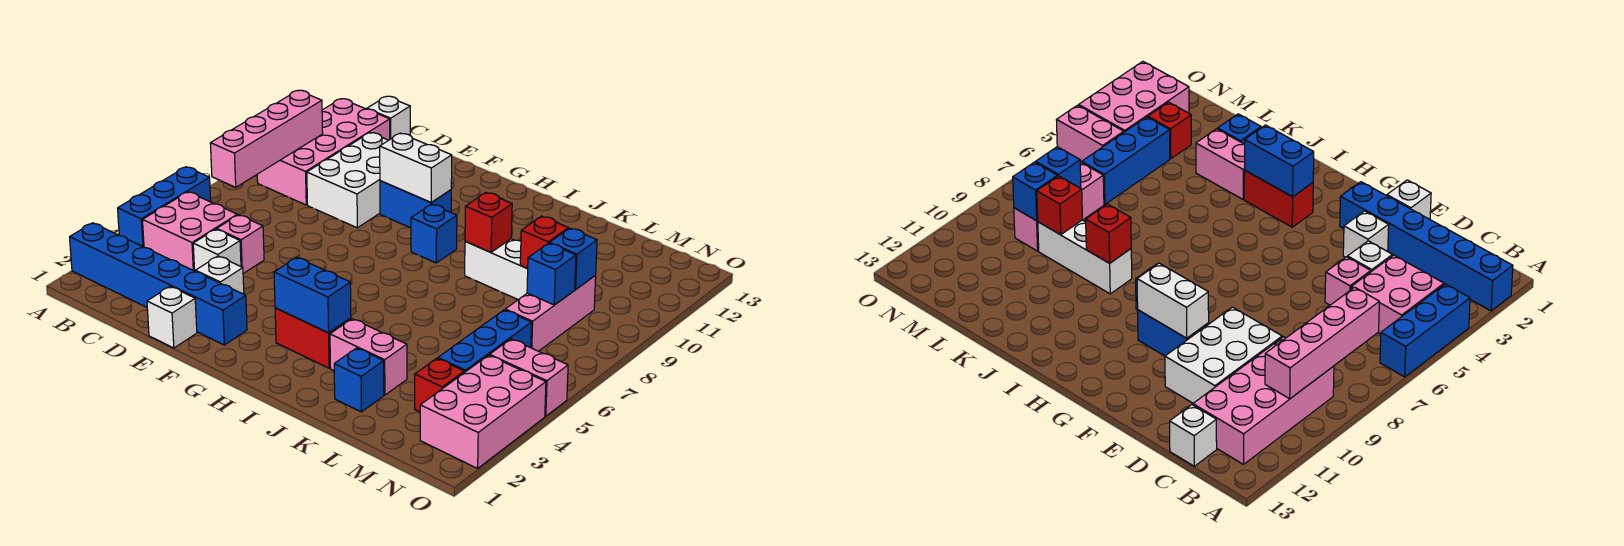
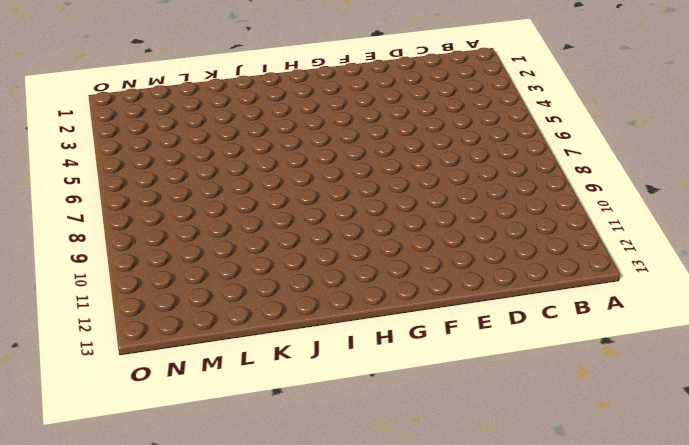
none -> blue 1x6 brick [70,223,247,345]
none -> blue 1x3 brick [118,167,211,247]
none -> pink 2x2 brick [143,192,237,271]

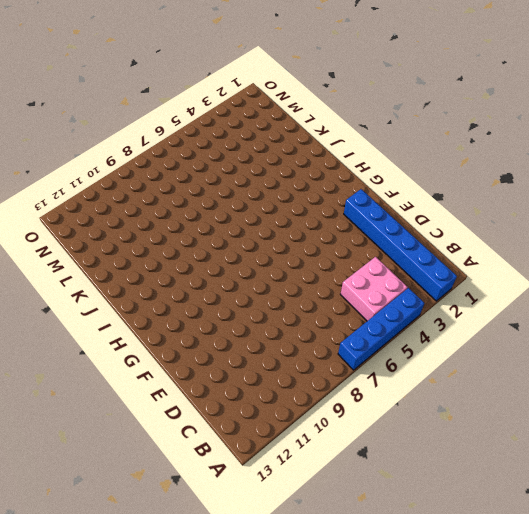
blue 1x4 brick [338,288,424,370] -> blue 1x3 brick [118,167,211,247]
none -> pink 2x4 brick [257,99,390,205]
none -> white 1x1 brick [367,96,410,139]
none -> white 1x1 brick [193,229,241,270]

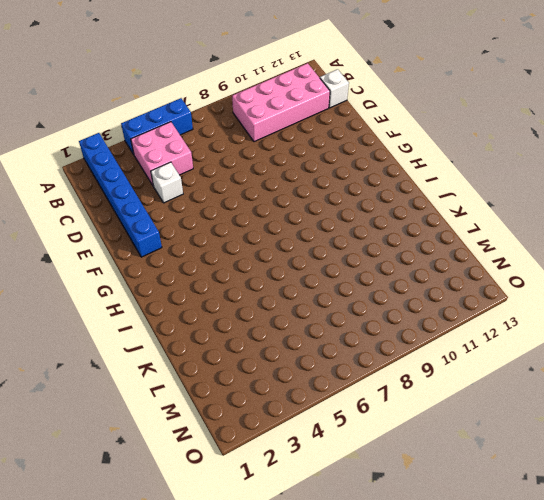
none -> pink 1x1 brick [217,215,264,273]
none -> white 2x3 brick [307,133,388,228]
none -> white 1x1 brick [147,286,197,348]

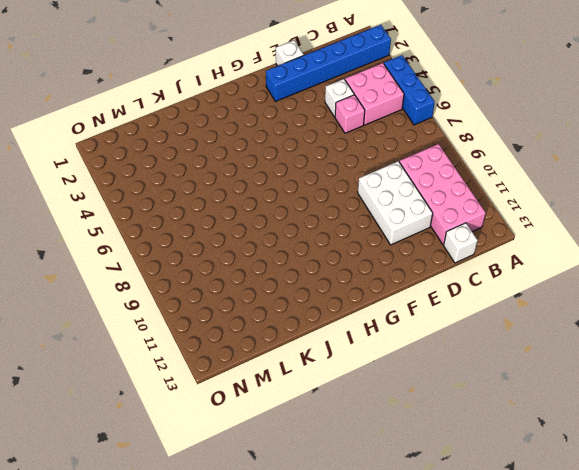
none -> white 1x1 brick [195,256,244,294]
none -> blue 1x2 brick [380,181,451,228]
none -> red 1x2 brick [275,308,351,368]

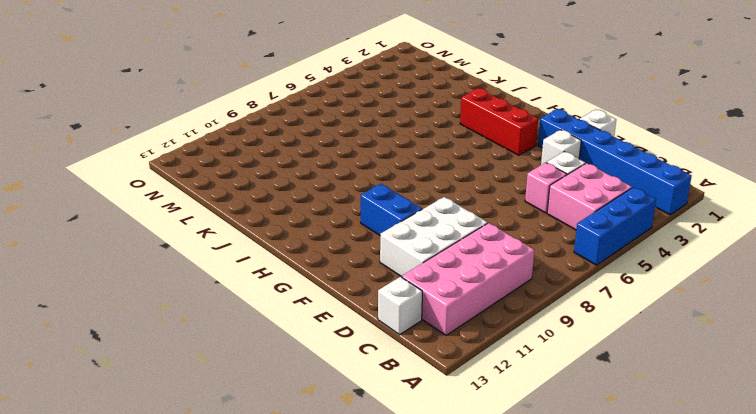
red 1x3 brick [460,88,538,155] -> red 1x2 brick [275,308,351,368]
none -> blue 1x1 brick [411,204,457,263]
none -> pink 1x2 brick [330,319,407,395]
none -> white 1x3 brick [465,239,528,300]

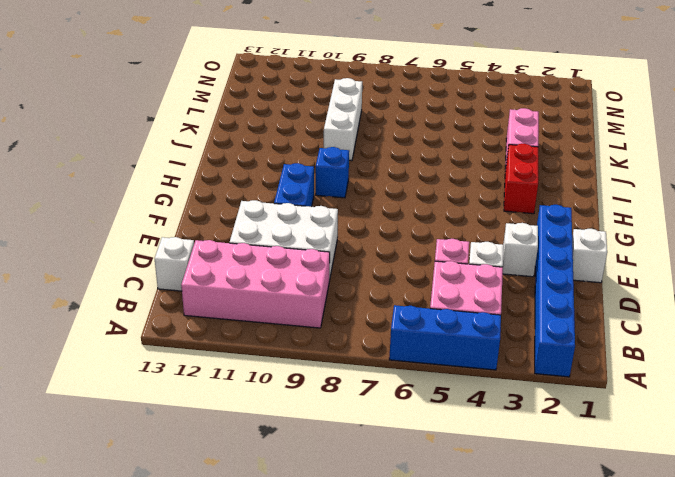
none -> blue 1x1 brick [334,348,384,412]
none -> red 1x1 brick [415,358,464,412]
none -> blue 1x3 brick [438,310,532,373]

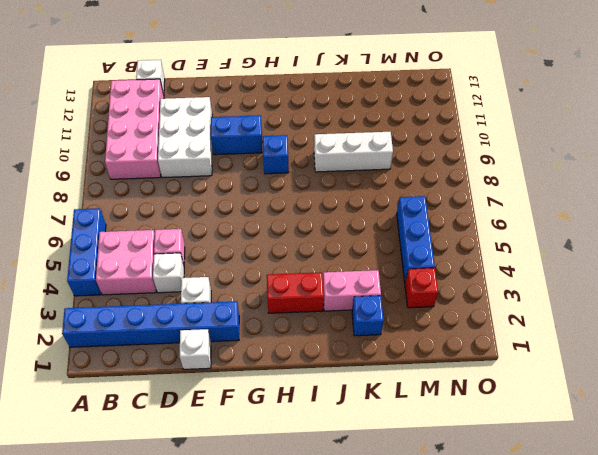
none -> pink 1x3 brick [505,276,596,351]
none -> pink 2x3 brick [420,355,546,468]
none -> pink 1x2 brick [490,339,568,416]

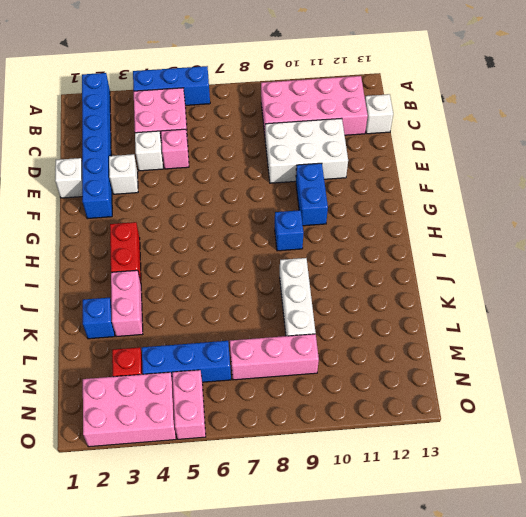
none -> pink 1x4 brick [210,90,323,187]
none -> white 1x2 brick [380,133,452,202]
none -> blue 1x2 brick [274,257,351,333]

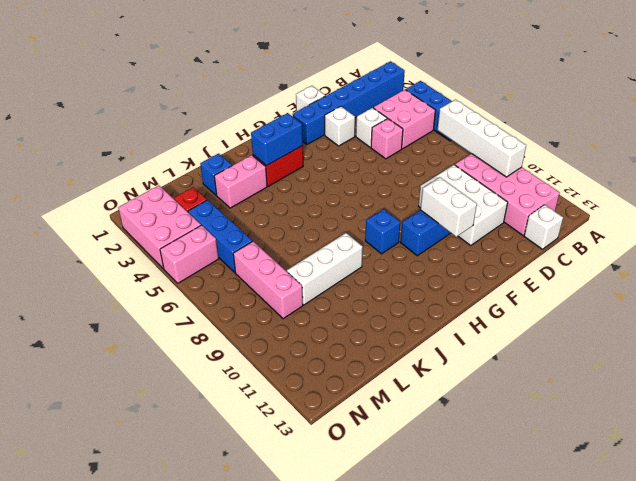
white 1x4 brick [437,100,526,177] -> pink 1x4 brick [210,90,323,187]
white 1x2 brick [421,177,477,237] -> white 1x2 brick turned to [380,133,452,202]
none -> red 1x1 brick [465,193,512,252]
none -> red 1x1 brick [520,216,568,268]
none -> blue 1x1 brick [527,243,576,305]

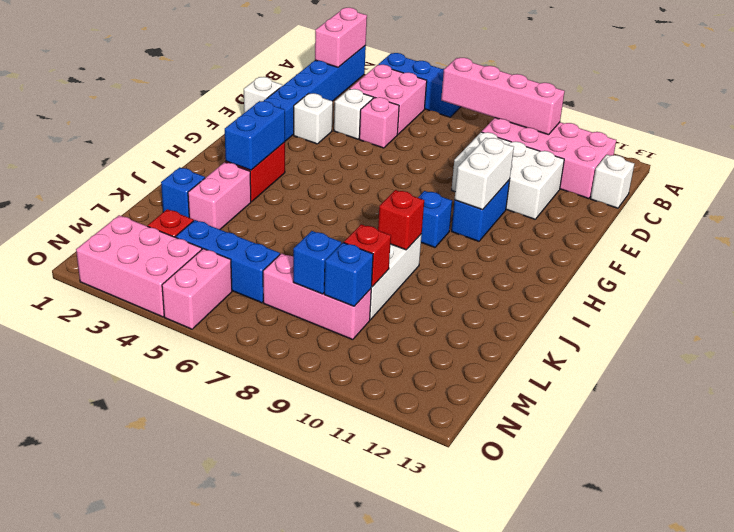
pink 1x2 brick [315,8,367,67] -> none

